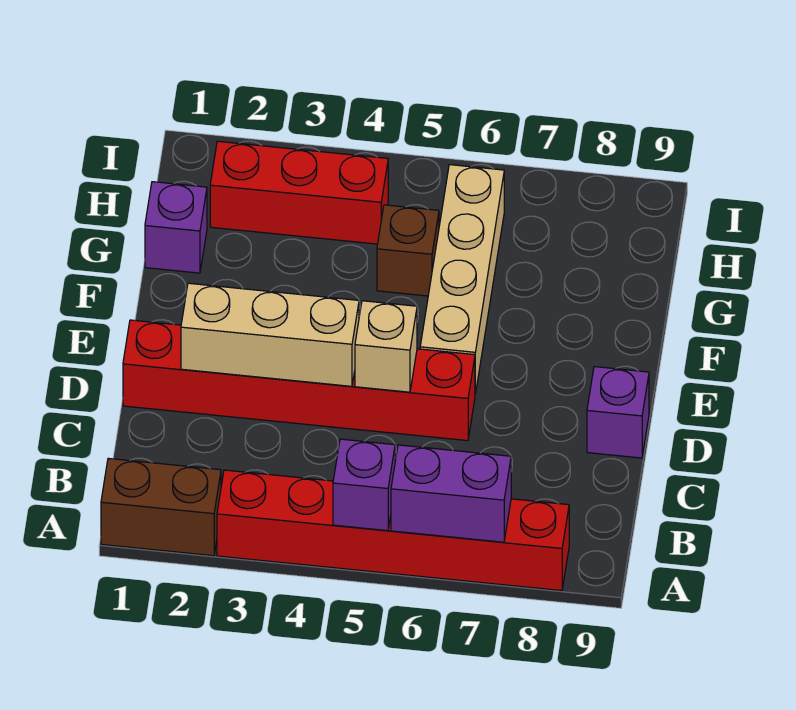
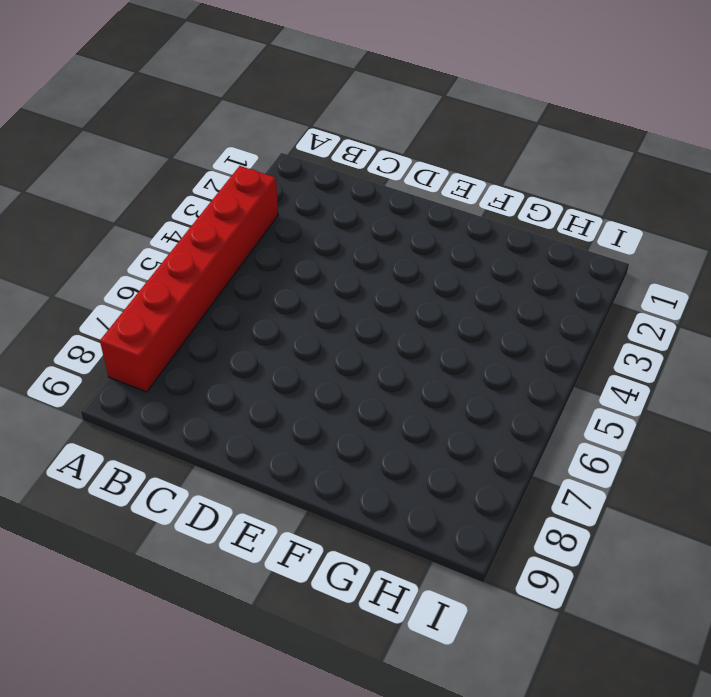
none -> brown 1x2 brick [101,458,221,556]
none -> red 1x6 brick [123,320,475,441]
none -> purple 1x1 brick [587,367,649,458]

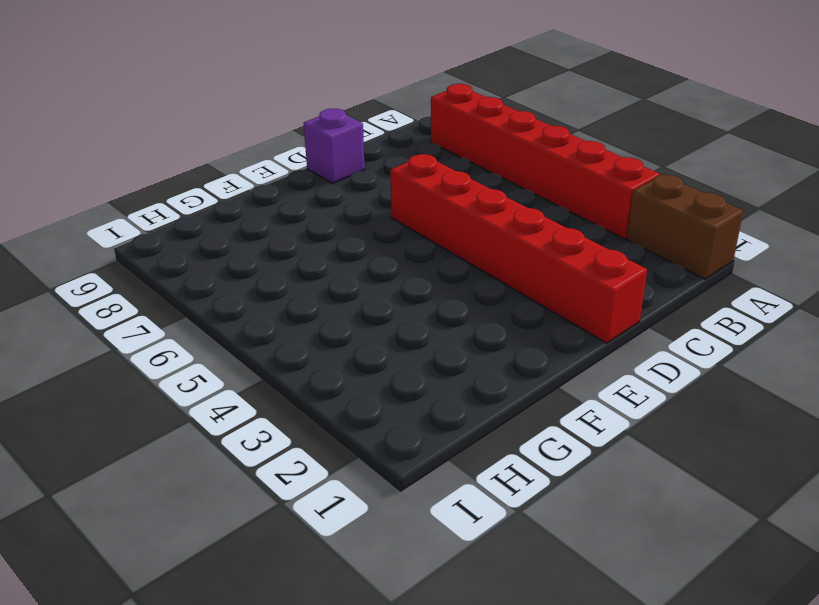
none -> tan 1x4 brick [420,165,504,394]
none -> purple 1x1 brick [145,182,207,273]
none -> brown 1x1 brick [377,205,439,296]

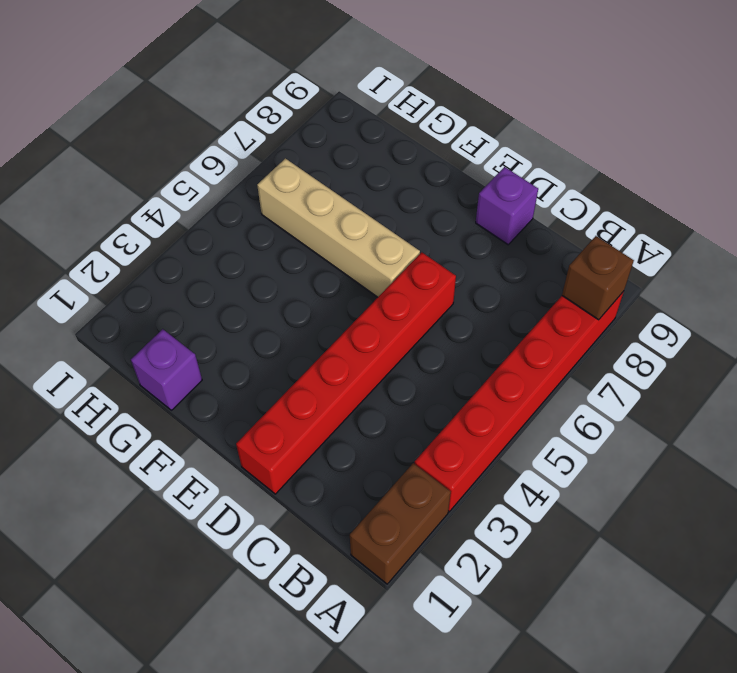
brown 1x1 brick [562,236,634,320] -> brown 1x1 brick moved to [377,205,439,296]
none -> red 1x3 brick [210,141,388,244]
none -> purple 1x1 brick [333,439,395,531]
none -> purple 1x2 brick [391,445,511,542]

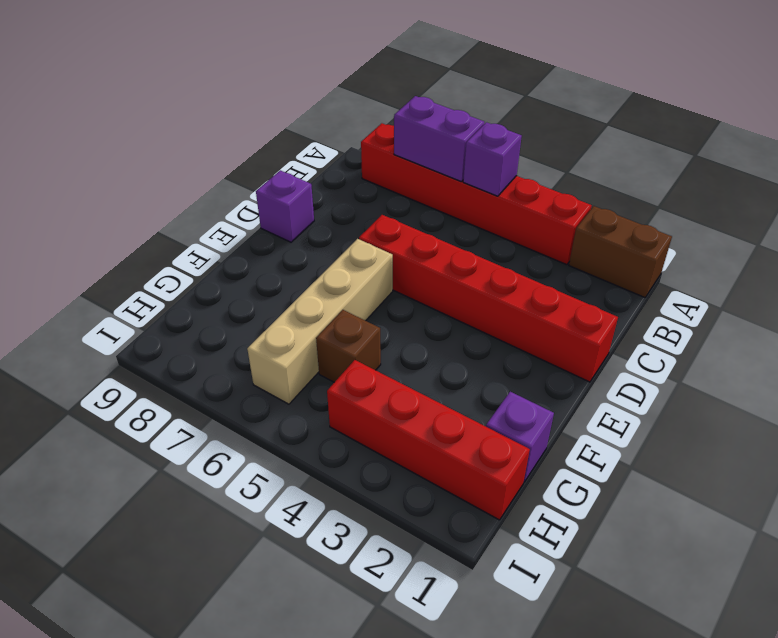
red 1x4 brick [327,360,530,520] -> red 1x3 brick [210,141,388,244]
none -> tan 1x3 brick [181,283,359,386]
none -> tan 1x1 brick [355,301,417,392]

